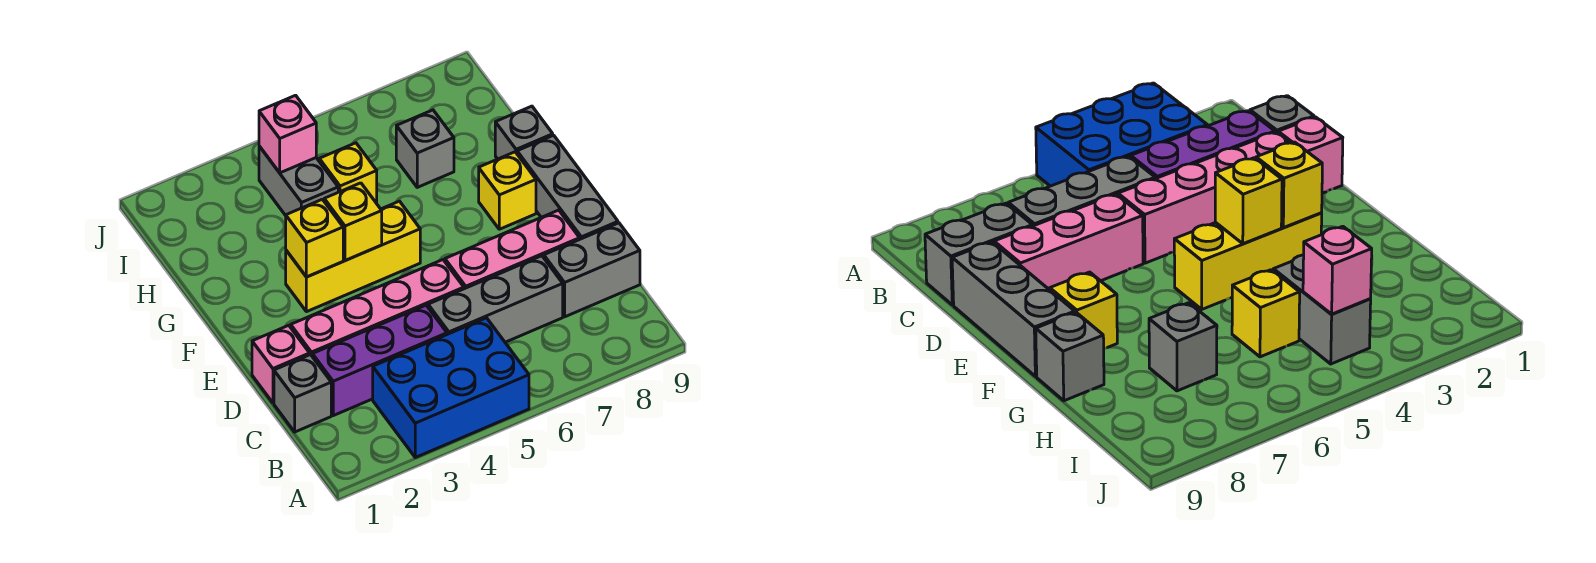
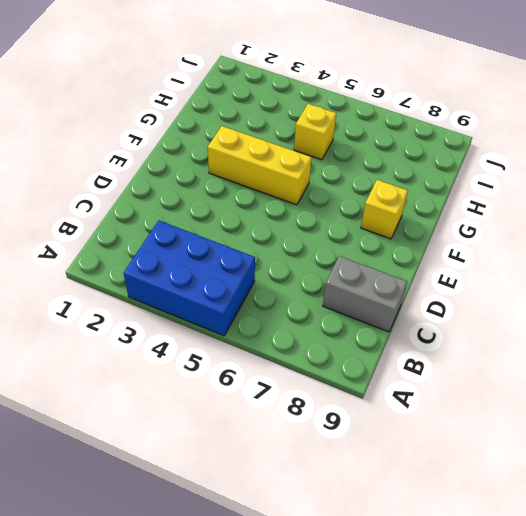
none -> grey 1x1 brick [274,355,331,432]
none -> purple 1x3 brick [312,305,447,416]
none -> grey 1x3 brick [428,256,563,342]

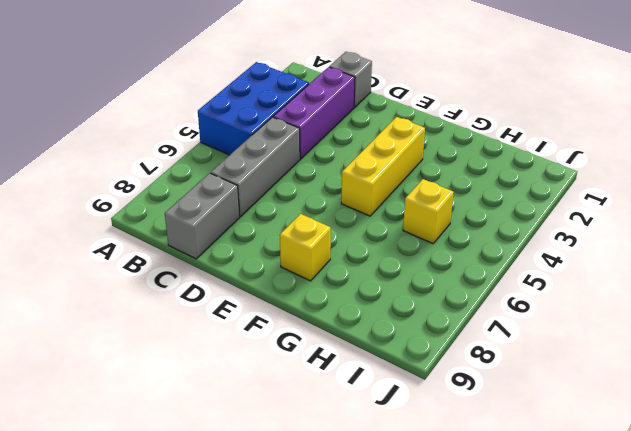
none -> pink 1x1 brick [252,325,310,403]
none -> pink 1x4 brick [291,260,464,356]
none -> pink 1x3 brick [445,210,580,289]

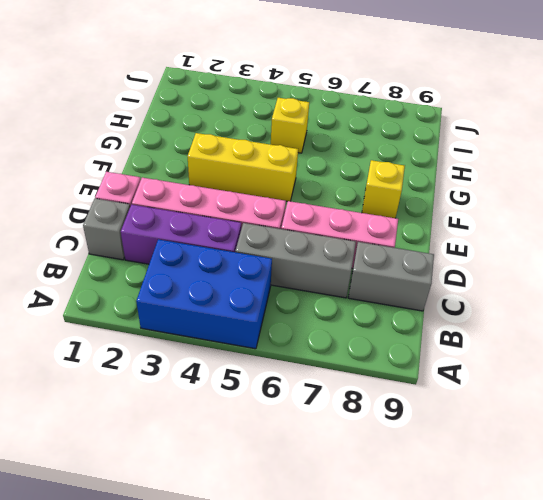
none -> grey 1x3 brick [517,135,618,239]
none -> grey 1x1 brick [495,106,553,159]
none -> grey 1x2 brick [259,146,338,215]

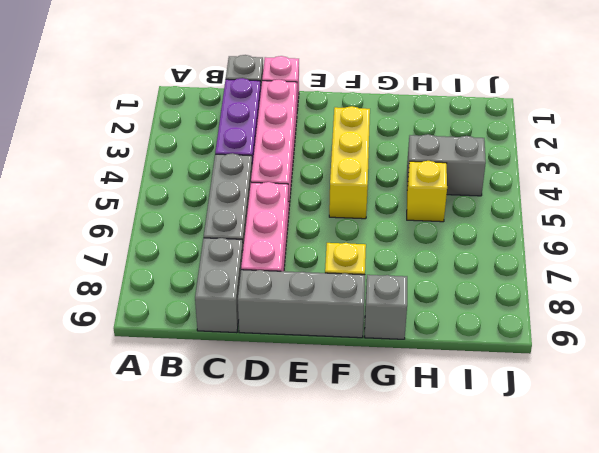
none -> blue 2x3 brick [373,318,529,457]
none -> grey 1x1 brick [396,110,454,187]
none -> yellow 1x1 brick [286,199,343,277]

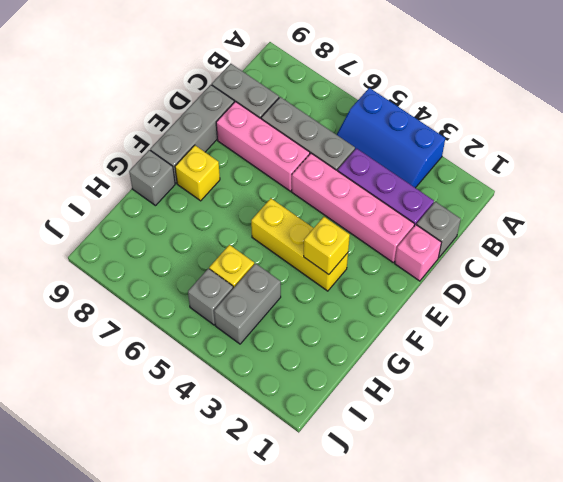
blue 2x3 slope [337,88,445,188] -> blue 2x3 brick [373,318,529,457]
grey 1x1 brick [188,269,233,325] -> grey 1x1 brick moved to [396,110,454,187]
none -> yellow 1x1 brick [324,183,382,261]
none -> pink 1x1 brick [259,95,316,173]

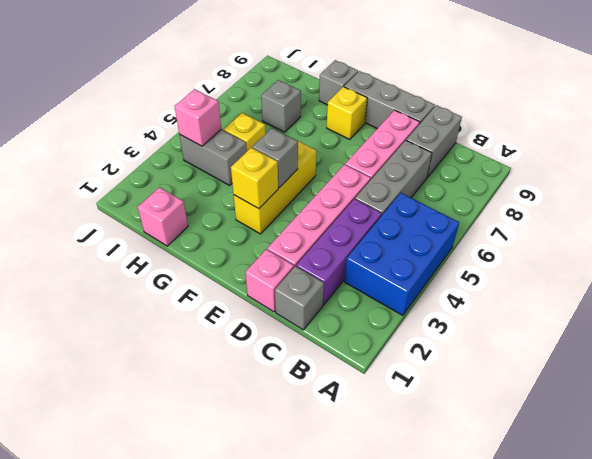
grey 1x1 brick [252,128,298,188] -> yellow 1x1 brick [324,183,382,261]
pink 1x1 brick [138,187,188,246] -> none

